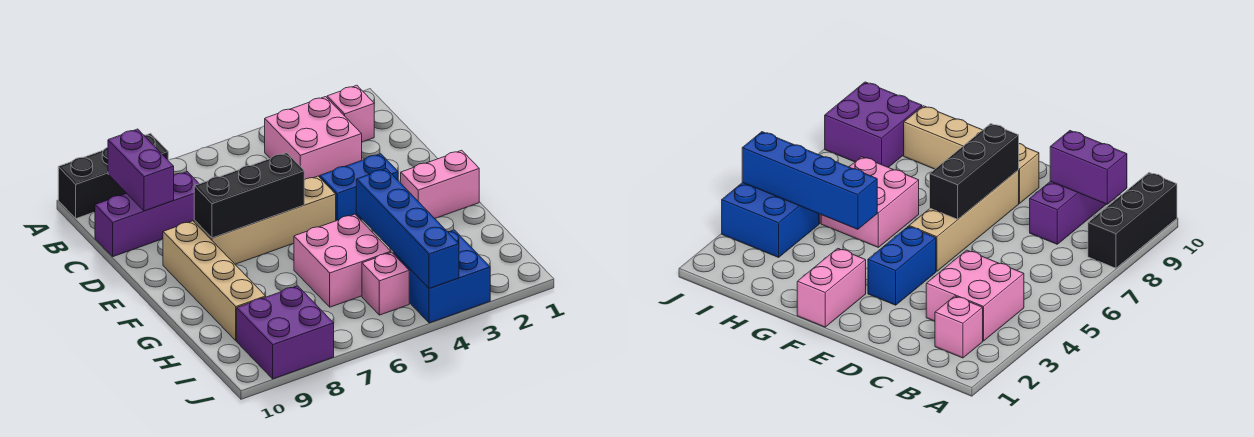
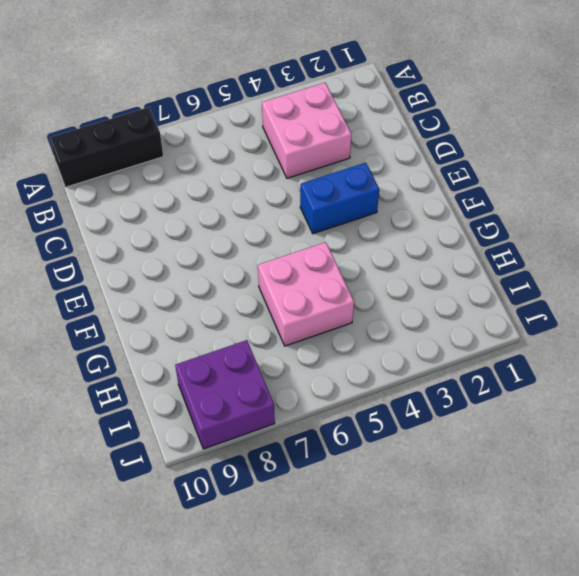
none -> pink 1x1 brick [327,85,374,142]
none -> purple 1x3 brick [95,172,199,257]
none -> tan 1x4 brick [194,176,336,264]

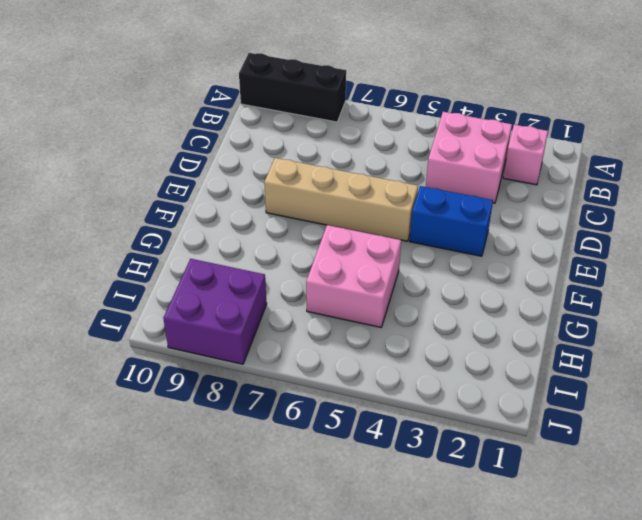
none -> purple 1x3 brick [95,172,199,257]
none -> tan 1x4 brick [163,221,266,341]
none -> pink 1x2 brick [401,150,479,218]

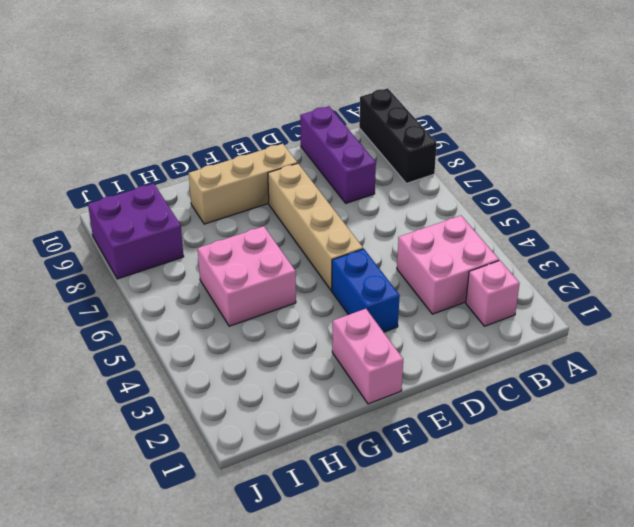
tan 1x3 brick [189,144,297,224] -> tan 1x4 brick [163,221,266,341]
none -> blue 2x2 brick [393,230,490,323]
none -> pink 1x1 brick [362,252,409,315]
none -> purple 1x2 brick [108,129,174,211]

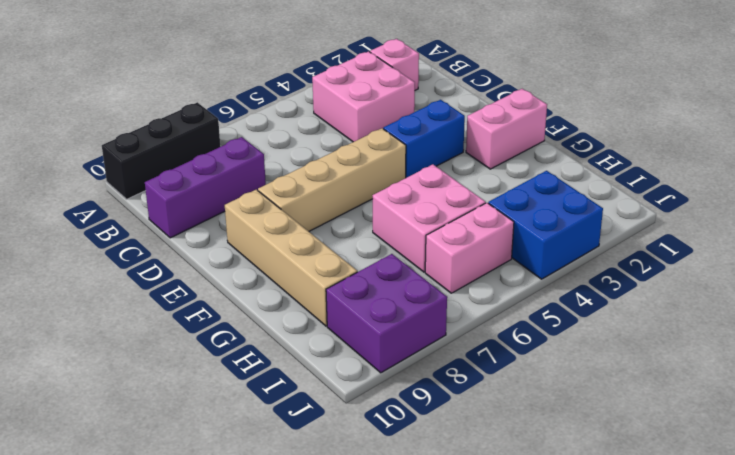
pink 1x2 brick [425,203,514,293] -> pink 1x1 brick [362,252,409,315]
none -> purple 1x2 brick [108,129,174,211]
none -> black 1x3 brick [194,153,304,238]
none -> blue 1x4 brick [356,169,459,289]

